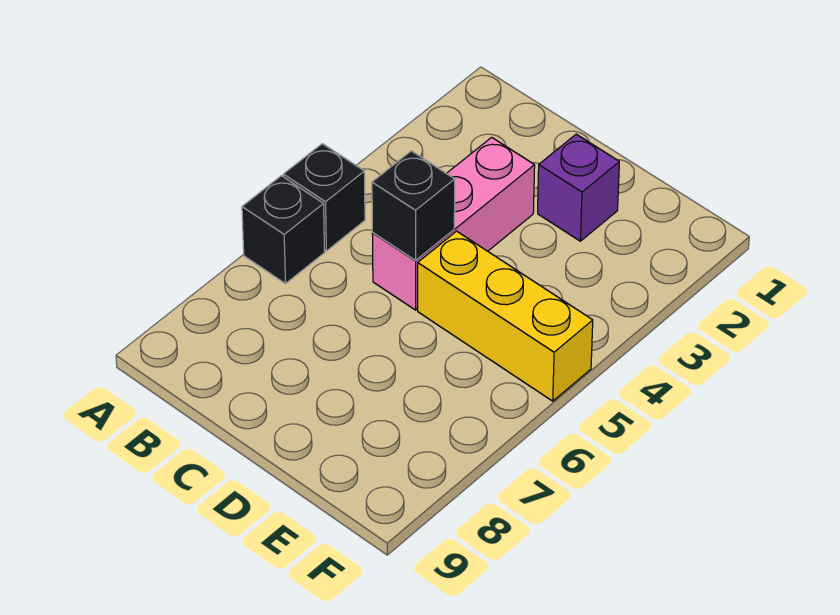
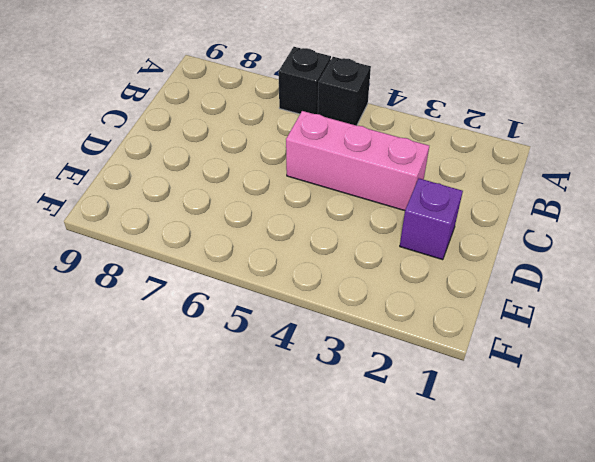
none -> yellow 1x3 brick [418,231,593,401]
none -> black 1x1 brick [372,151,455,260]

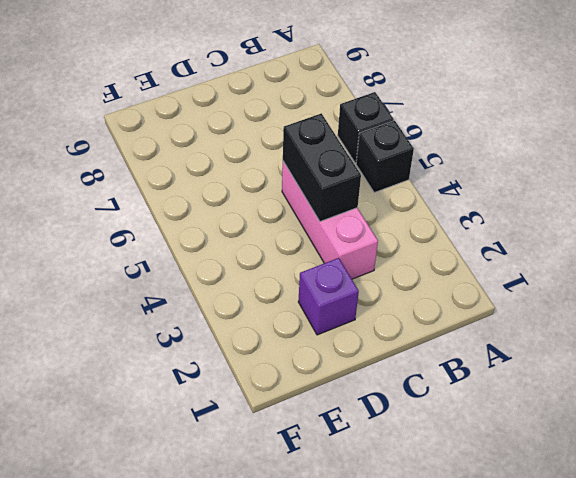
black 1x2 brick [283,113,361,221] -> black 1x1 brick [372,151,455,260]
none -> yellow 1x3 brick [418,231,593,401]

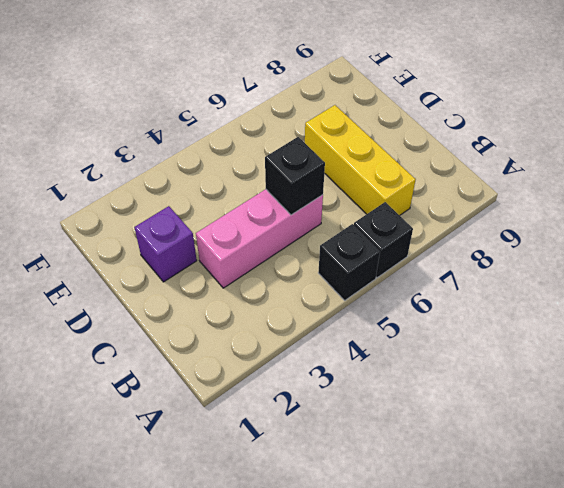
yellow 1x3 brick [305,105,416,216] -> yellow 1x3 brick moved to [418,231,593,401]

